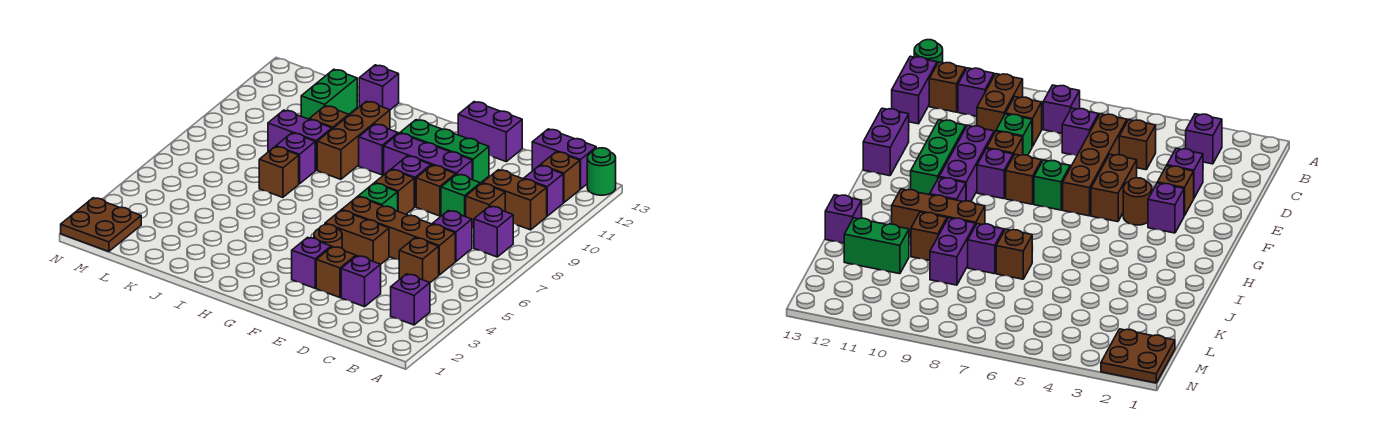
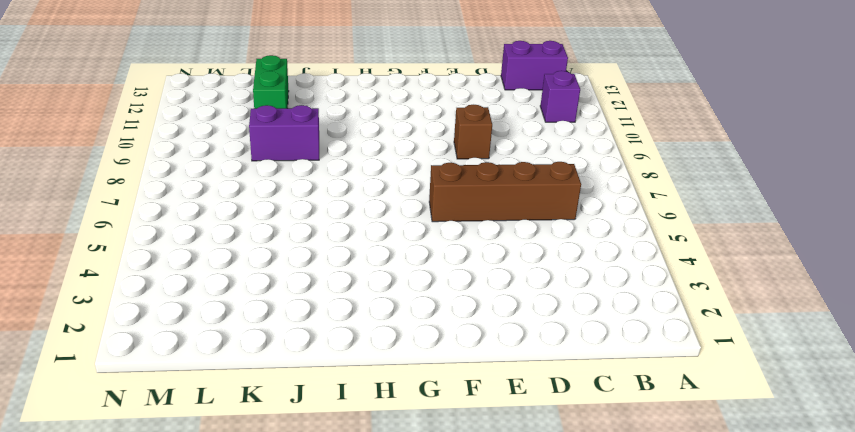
none -> green 1x1 round brick [587,148,616,195]
none -> purple 1x1 brick [391,274,430,325]
none -> purple 1x1 brick [474,206,513,257]
none -> brown 1x2 brick [482,170,547,230]

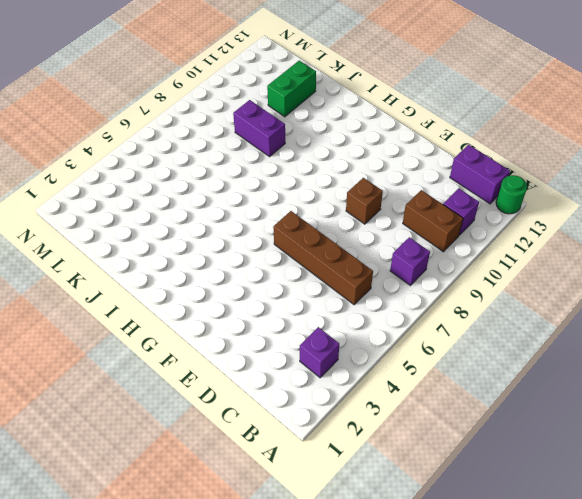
none -> brown 1x1 brick [540,152,580,203]
none -> brown 1x1 brick [399,238,439,282]
none -> purple 1x1 brick [432,211,472,261]
none -> brown 1x1 brick [466,183,505,228]

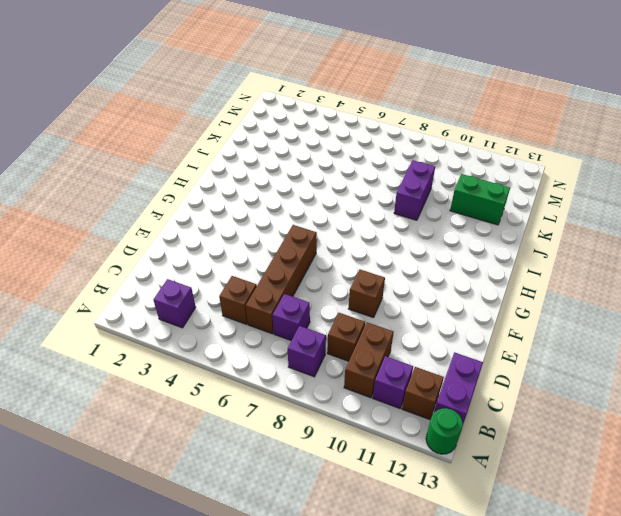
none -> purple 1x1 brick [341,256,381,307]
none -> green 1x1 brick [441,174,480,217]
none -> brown 1x1 brick [316,247,356,298]
none -> brown 1x2 brick [325,210,389,264]

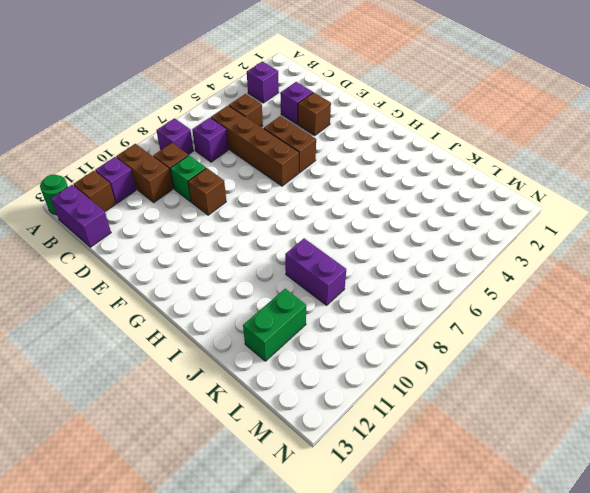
none -> purple 1x3 brick [384,133,472,179]
none -> green 1x3 brick [400,120,489,183]
none -> purple 1x2 brick [458,102,522,162]
none -> purple 1x1 brick [292,237,331,288]

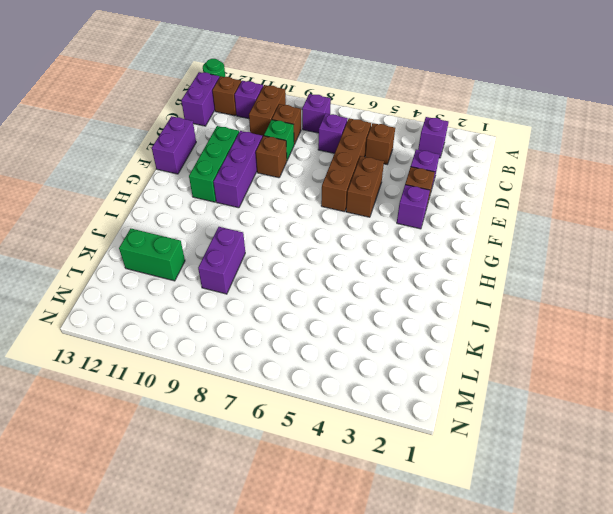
none -> brown 1x1 round brick [314,224,342,248]
none -> green 1x1 brick [358,183,398,211]
none -> brown 1x1 brick [375,170,414,214]
none -> purple 1x1 brick [392,156,431,207]

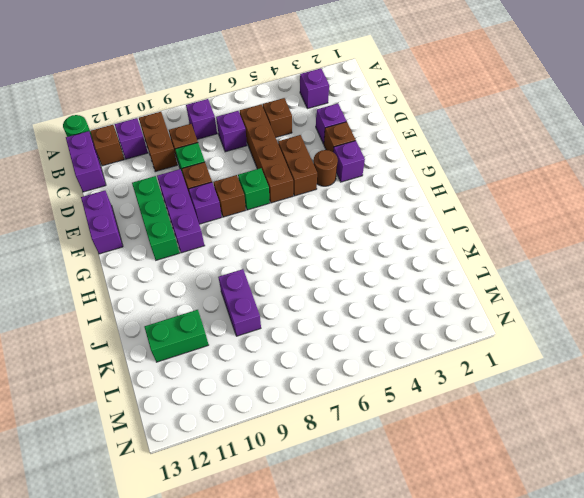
none -> purple 1x1 brick [359,124,398,175]
none -> brown 1x3 brick [317,101,390,179]
none -> brown 1x1 brick [259,146,299,197]
none -> purple 1x1 brick [276,133,315,184]

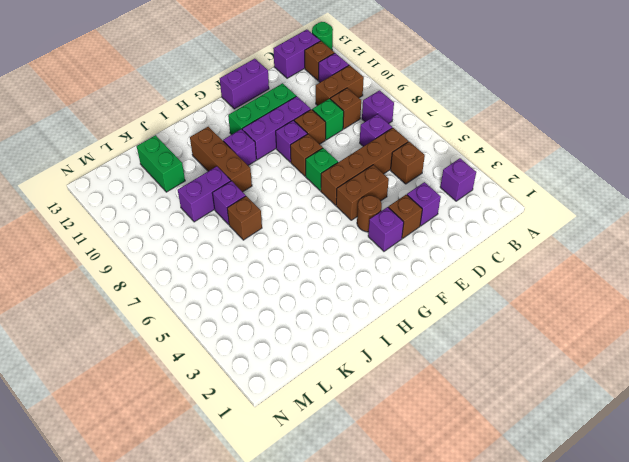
none -> brown 1x1 brick [309,106,349,129]
none -> purple 1x1 brick [359,65,399,110]
none -> brown 2x2 plate [61,198,141,252]

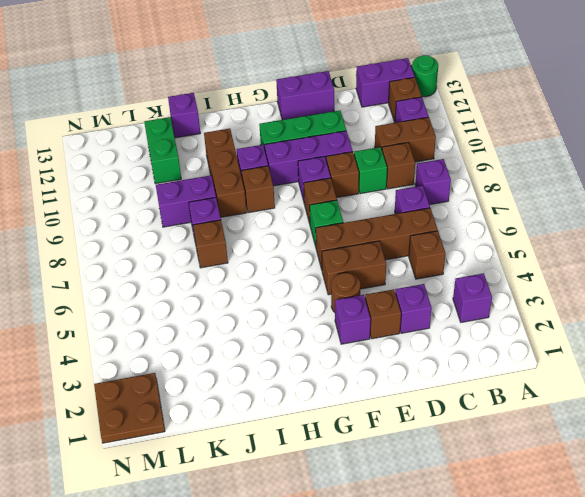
brown 1x1 brick [241,166,275,213] -> brown 1x1 brick moved to [309,106,349,129]

